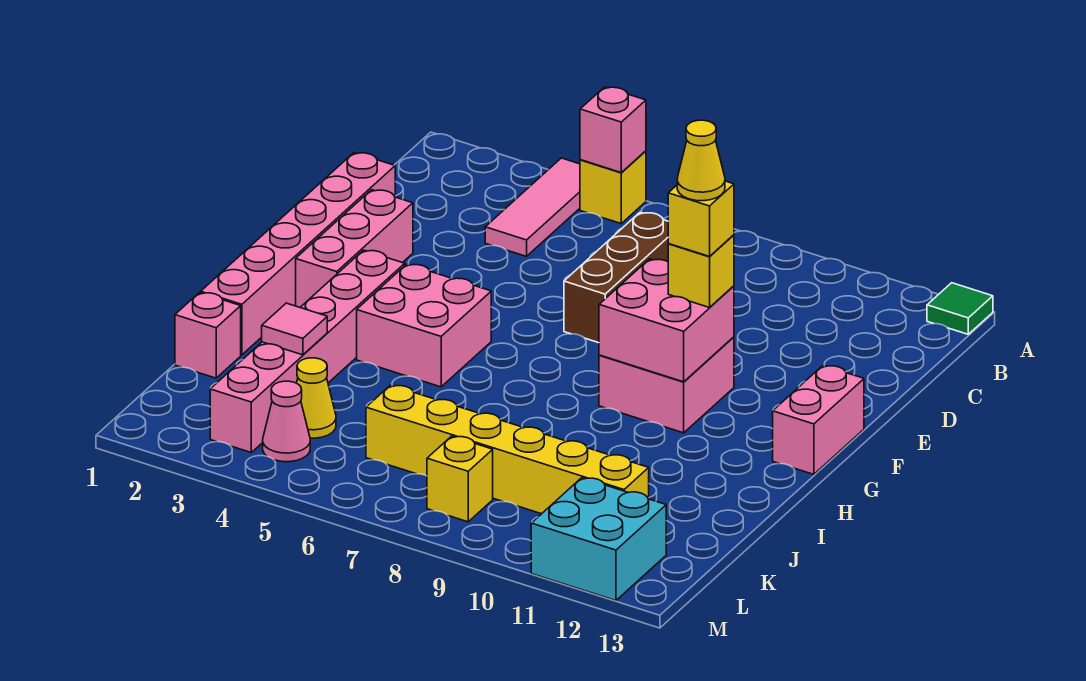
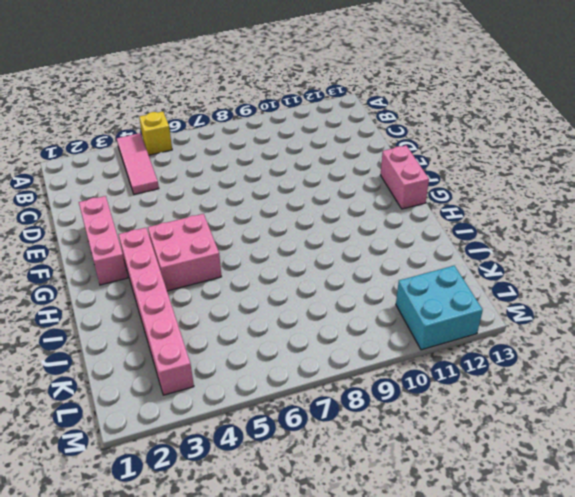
none -> green 1x1 tile [927,283,993,334]
none -> brown 1x3 brick [564,212,668,343]
none -> pink 1x6 brick [201,153,395,355]

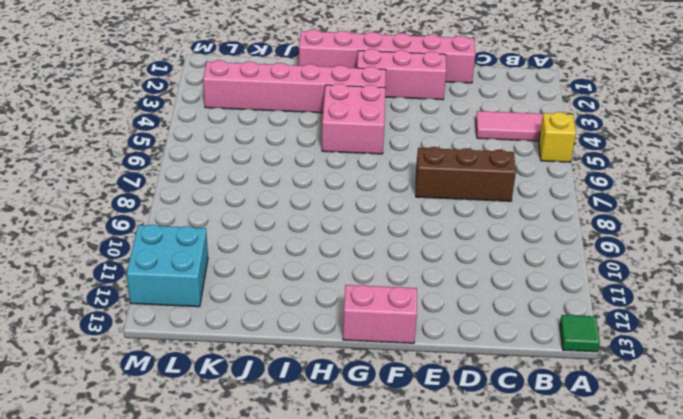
none -> pink 2x2 brick [599,337,734,433]
none -> pink 1x1 brick [175,293,241,378]
none -> yellow 1x1 cone [297,358,336,438]

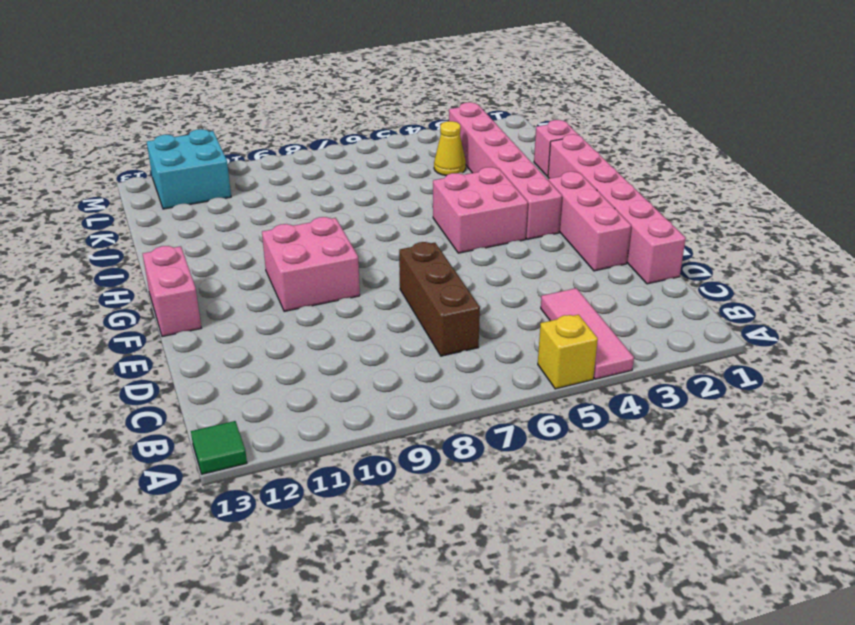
none -> yellow 1x6 brick [366,385,649,514]
none -> pink 1x1 cone [263,381,310,462]
none -> yellow 1x1 brick [427,436,493,522]

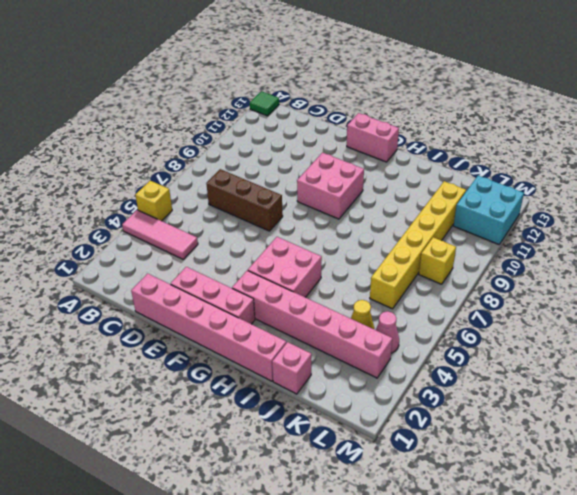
none -> pink 1x1 brick [580,87,646,172]
none -> pink 2x2 brick [599,259,734,382]
none -> pink 1x1 tile [262,303,327,355]

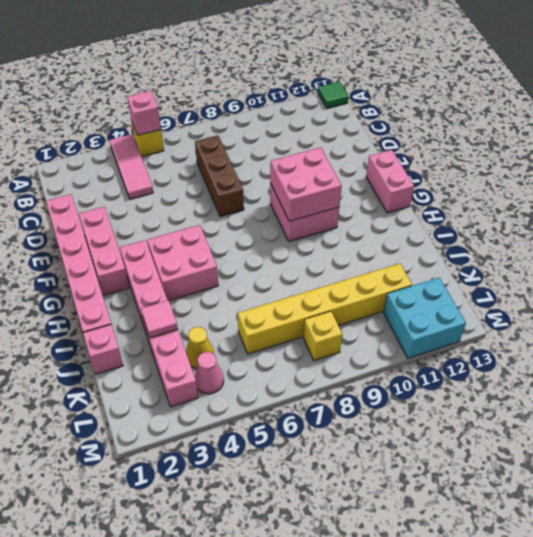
none -> yellow 1x1 brick [668,235,734,308]
none -> yellow 1x1 brick [668,181,734,256]
none -> yellow 1x1 cone [677,120,725,201]

